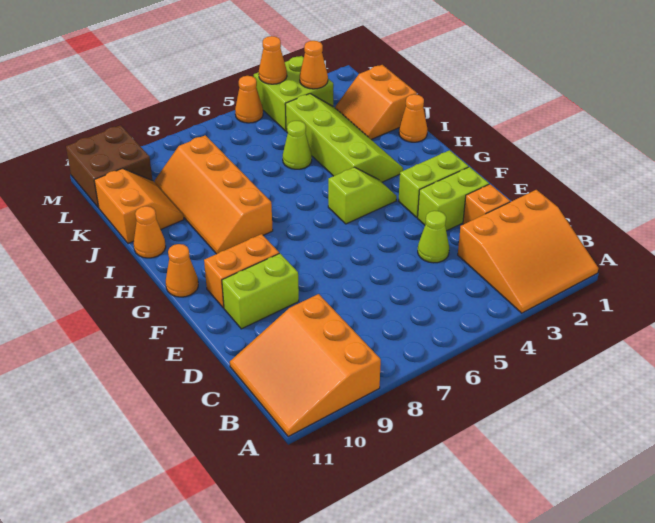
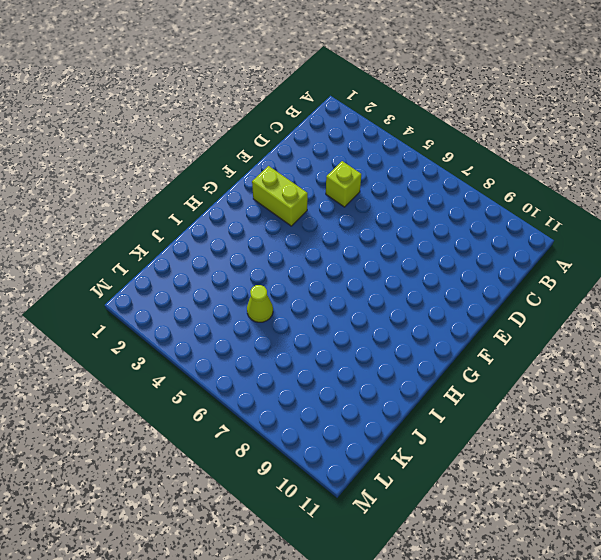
lime 1x1 brick [326,161,361,207] -> lime 1x1 cone [418,211,449,263]
none -> orange 3x3 slope [458,190,598,313]
none -> orange 3x3 slope [230,294,381,437]
none -> orange 1x1 brick [463,184,510,224]

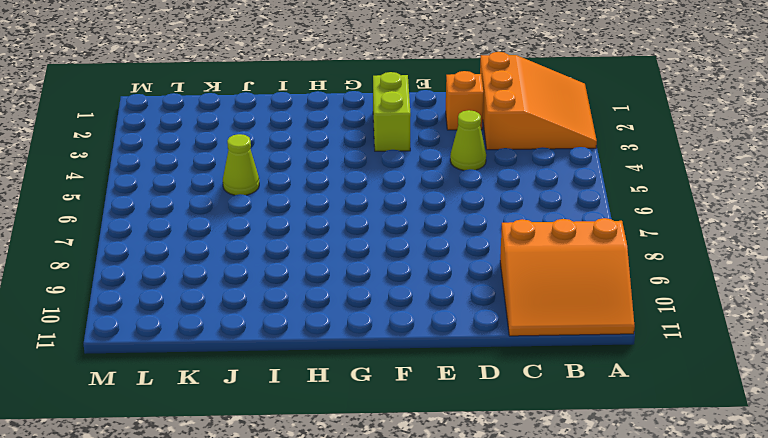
none -> lime 1x2 brick [418,167,489,231]
none -> lime 1x2 brick [222,253,299,329]
none -> orange 1x2 brick [204,234,279,308]

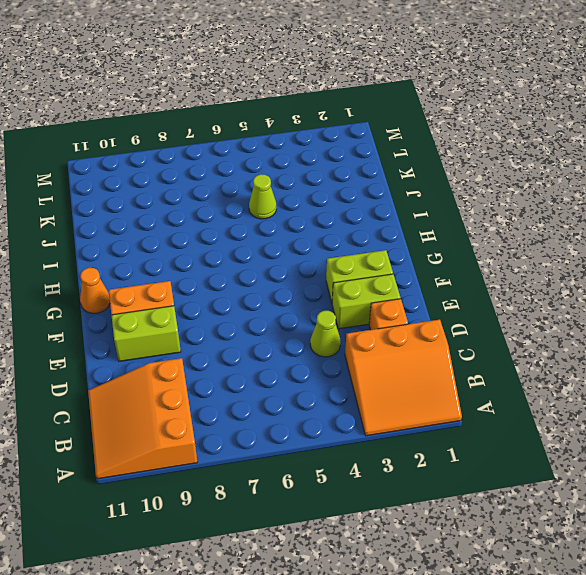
none -> lime 1x2 slope [328,167,397,224]
none -> lime 2x4 slope [285,94,403,182]
none -> orange 2x4 slope [155,135,273,254]

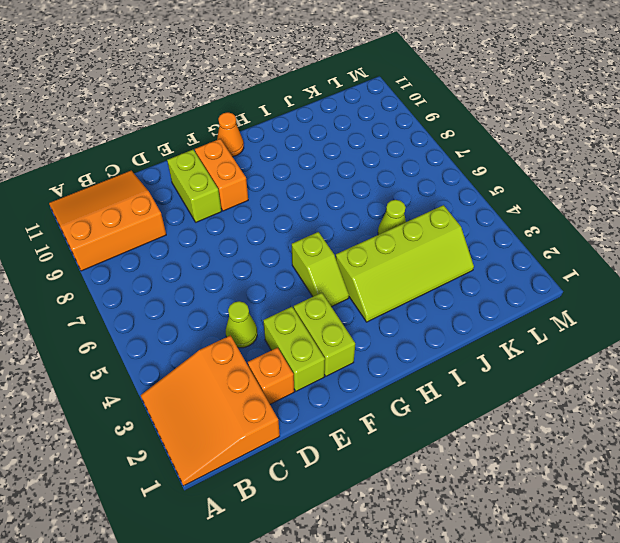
none -> orange 2x4 slope [155,135,273,254]
none -> orange 1x1 cone [399,94,427,142]
none -> orange 1x1 cone [134,206,166,258]

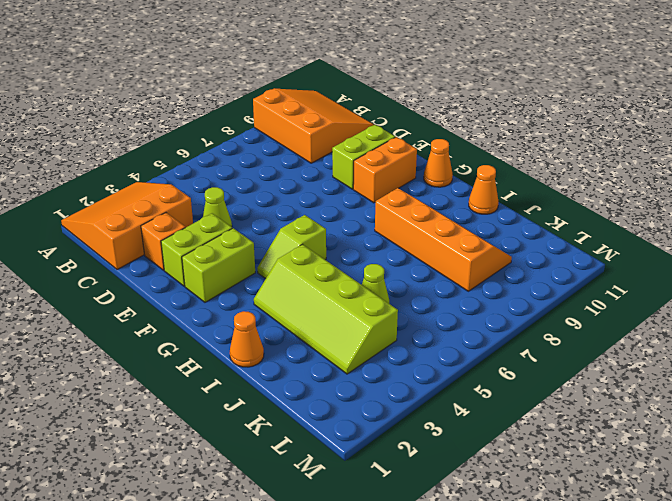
none -> orange 2x2 slope [335,65,417,140]
none -> orange 2x2 slope [94,169,184,243]
none -> lime 2x2 brick [254,56,333,131]

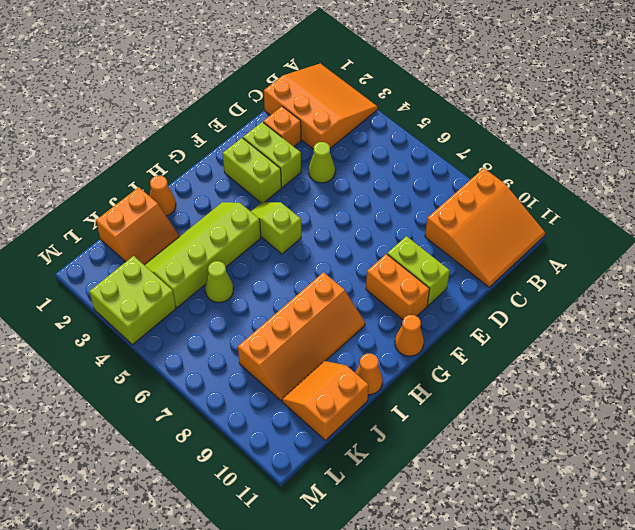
none -> brown 2x2 brick [66,125,153,208]
none -> orange 1x1 cone [235,76,263,123]
none -> orange 1x1 cone [300,41,328,89]

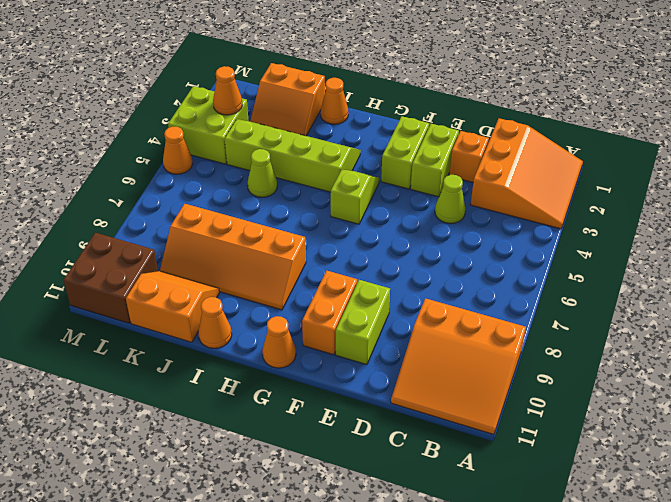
none -> orange 1x1 cone [259,36,287,84]

